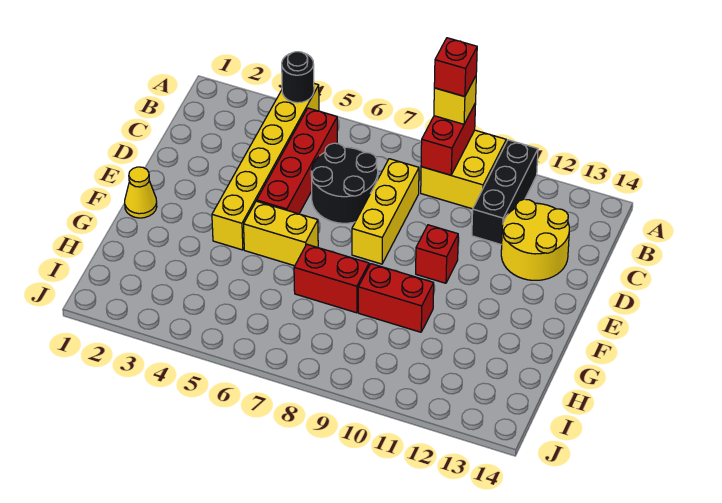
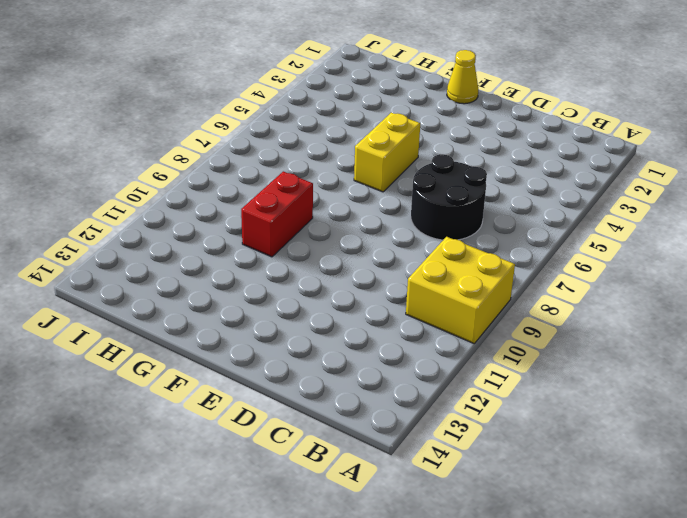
none -> yellow 1x6 brick [212,84,319,250]
none -> black 1x3 brick [472,140,538,245]
none -> red 1x4 brick [257,108,337,214]

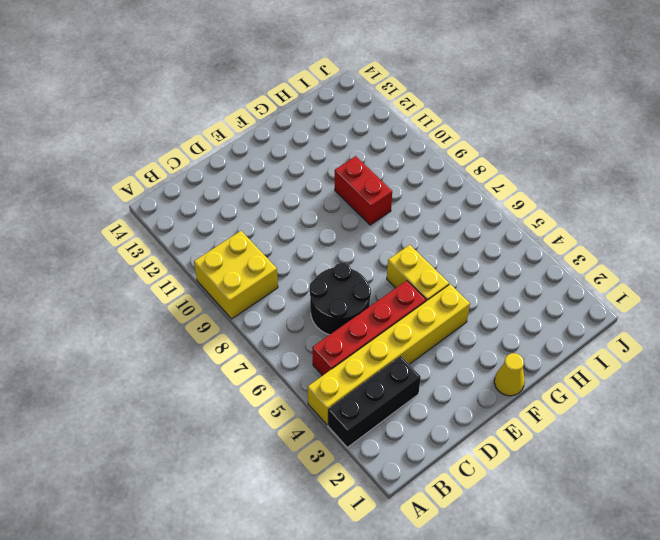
black 1x3 brick [328,356,421,447] -> black 1x3 brick moved to [472,140,538,245]
none -> yellow 1x3 brick [352,159,419,264]
none -> yellow 2x2 round brick [501,199,569,280]
none -> red 1x1 brick [416,225,458,283]

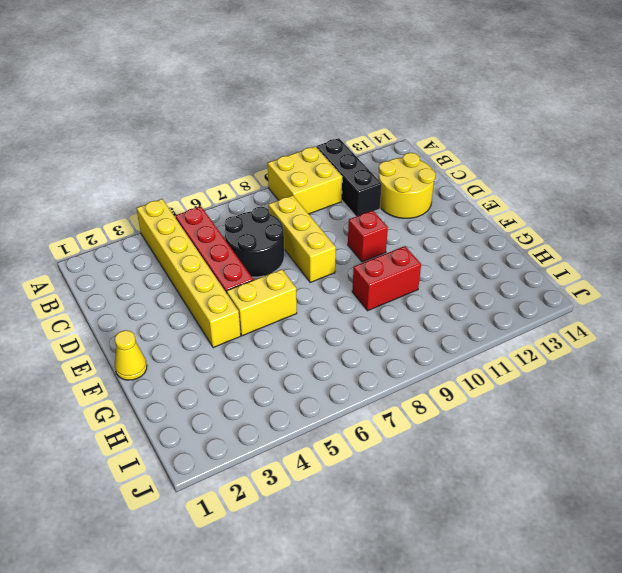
none -> red 1x2 brick [294,244,369,313]
none -> black 1x1 round brick [282,52,314,103]
none -> red 1x2 brick [421,103,476,175]

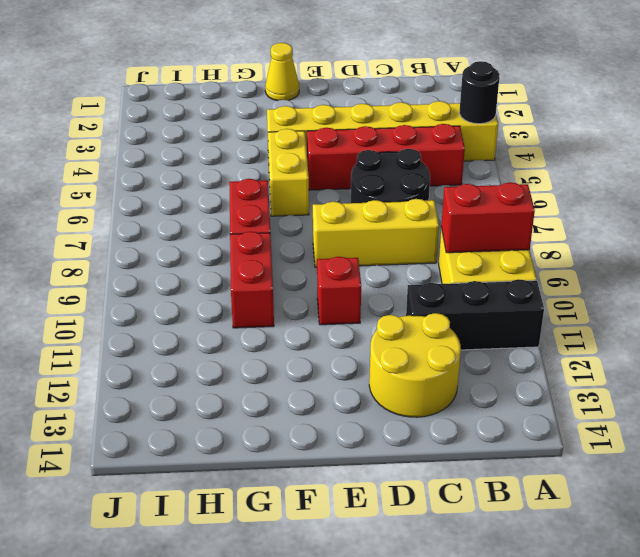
none -> yellow 1x1 brick [434,76,476,124]
none -> red 1x1 brick [434,38,477,97]

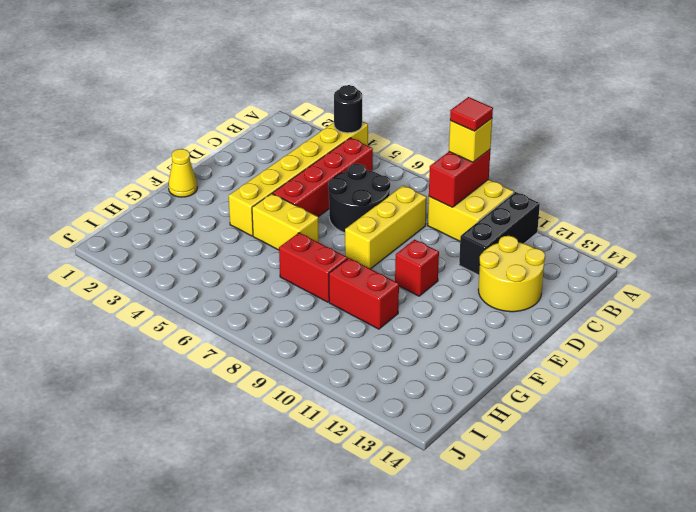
red 1x1 tile [450,97,493,131] -> red 1x1 brick [434,38,477,97]

